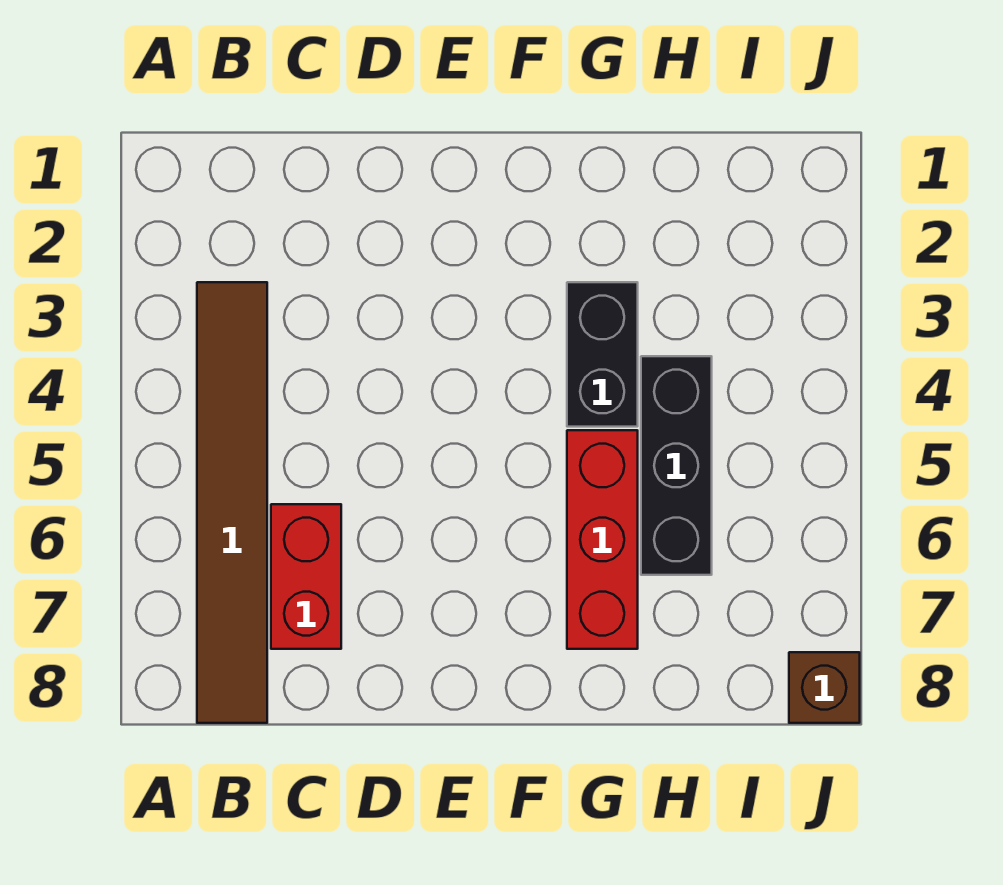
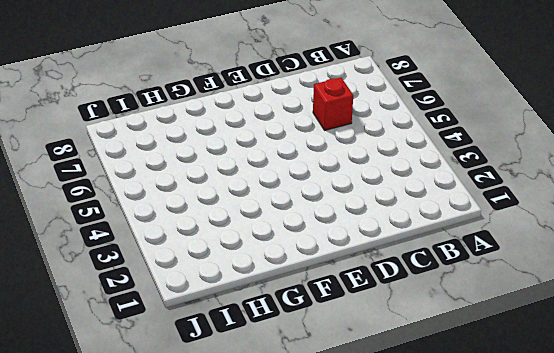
red 1x1 brick [313,77,353,130] -> red 1x2 brick [271,504,341,649]
none -> brown 1x6 tile [197,282,267,723]
none -> black 1x2 brick [567,282,638,427]

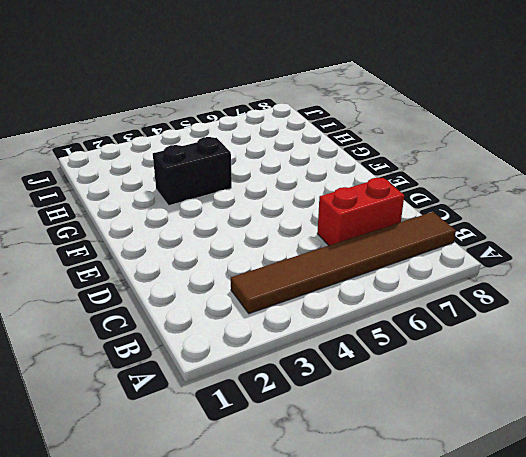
none -> red 1x3 brick [567,430,638,649]
none -> black 1x3 brick [641,356,712,575]

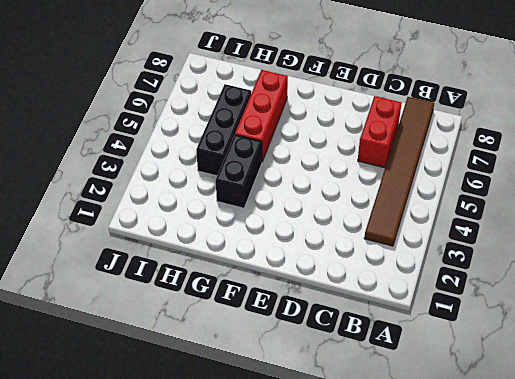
none -> brown 1x1 brick [789,652,860,723]

